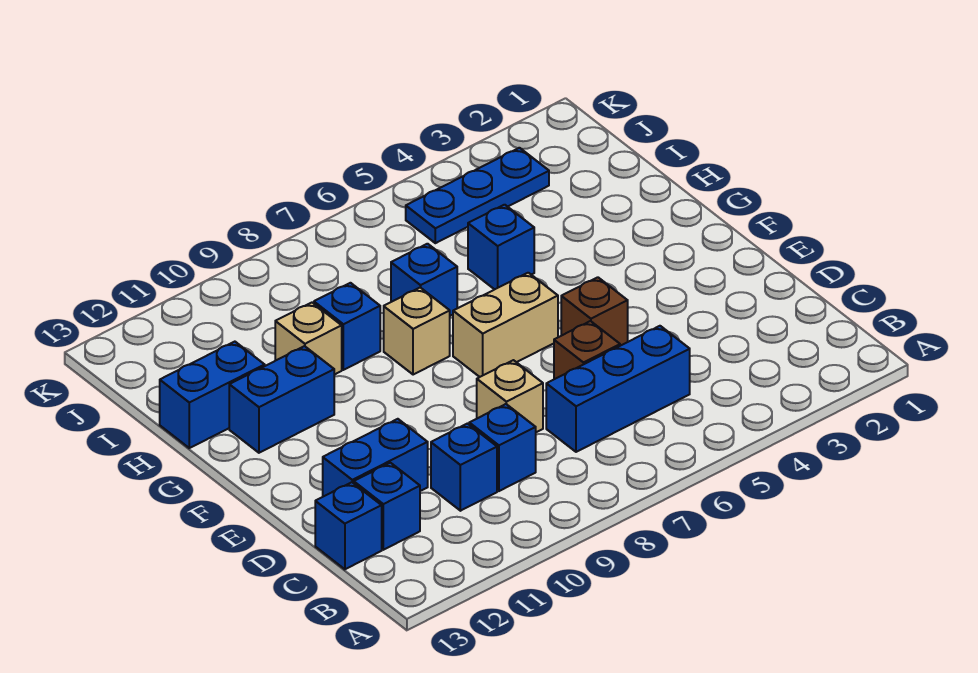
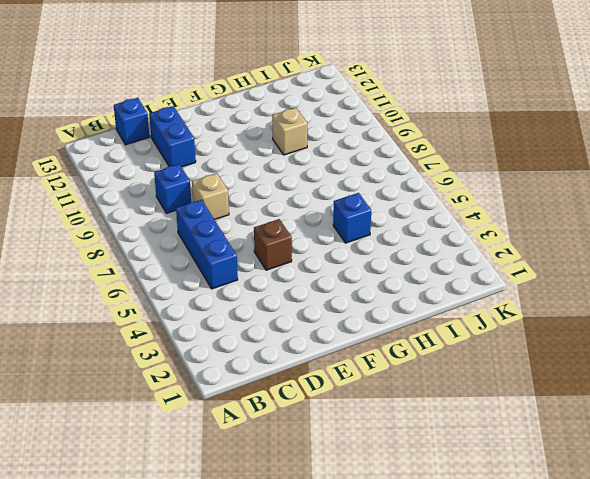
none -> blue 1x1 brick [431,424,497,511]
none -> blue 1x1 brick [354,463,420,550]
none -> brown 1x1 brick [554,321,620,379]

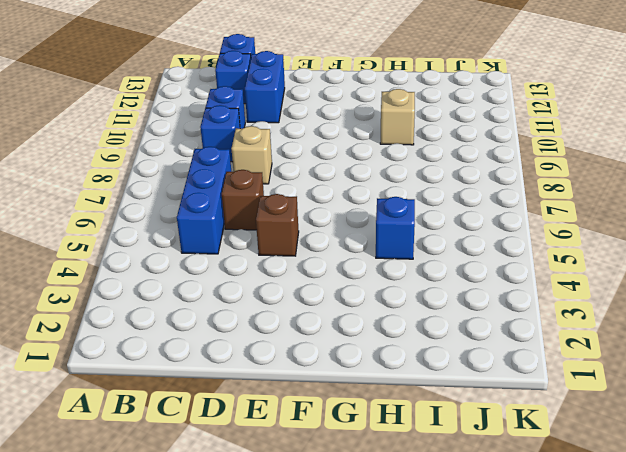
none -> tan 1x2 brick [453,273,558,377]
none -> tan 1x1 brick [384,288,450,375]
none -> blue 1x2 brick [229,346,334,453]

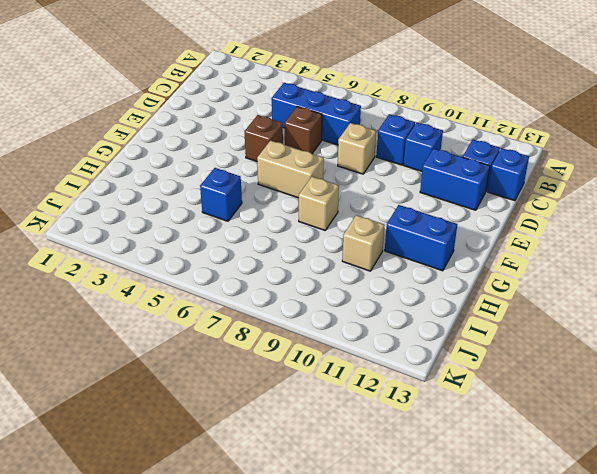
none -> blue 1x1 brick [391,244,457,316]
none -> blue 1x1 brick [314,283,380,370]
none -> blue 1x2 brick [160,342,265,448]

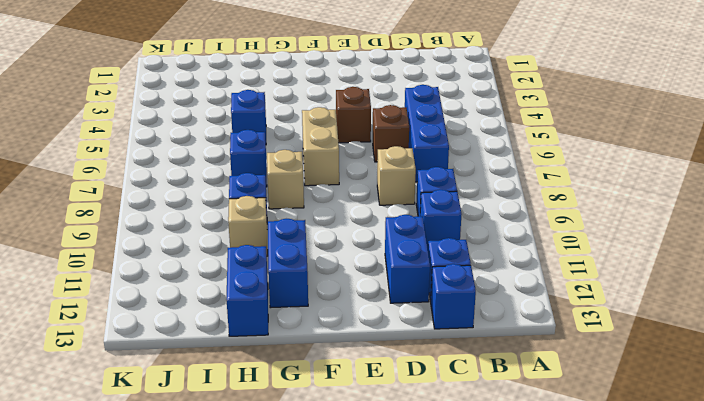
none -> blue 1x3 plate [406,148,549,243]

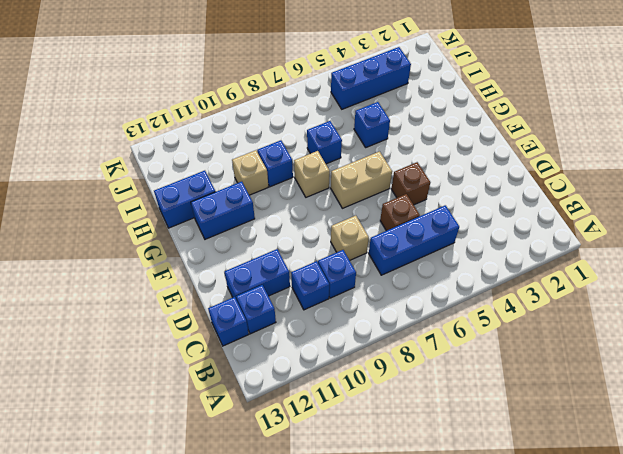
blue 1x3 brick [331,47,411,109] -> blue 1x3 plate [406,148,549,243]

